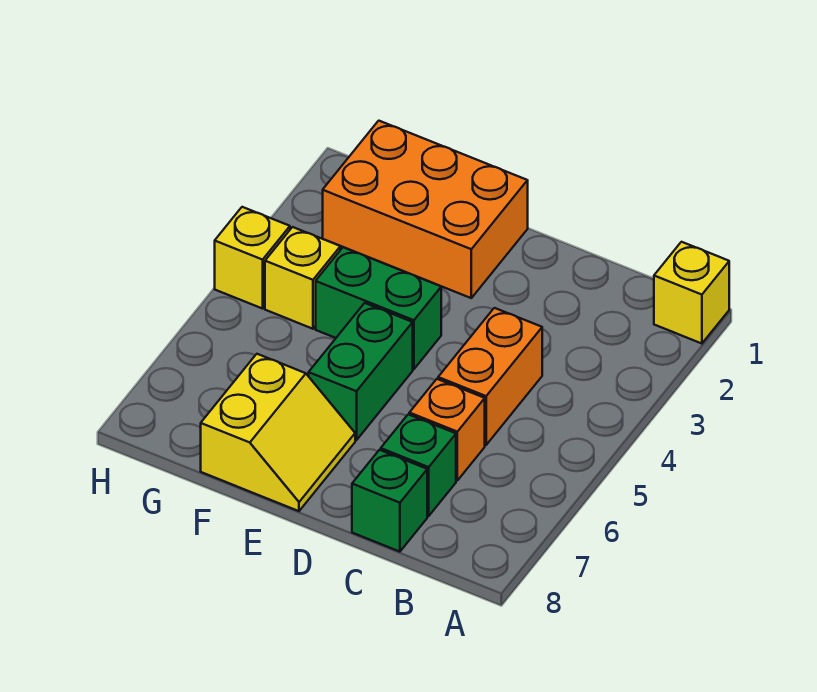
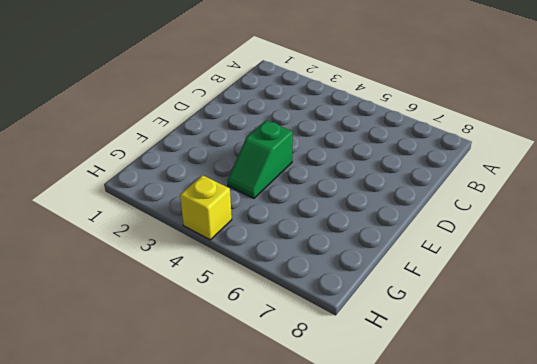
green 1x2 slope [227,120,293,198] -> green 1x2 brick [316,247,441,369]
none -> yellow 1x1 brick [654,242,729,344]
none -> orange 1x2 brick [438,308,542,445]

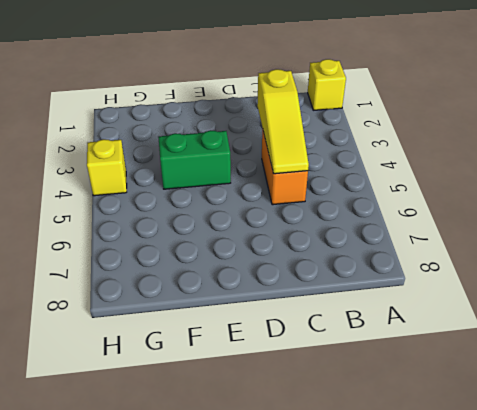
yellow 1x3 slope [257,69,309,174] -> none
none -> orange 1x1 brick [409,379,485,480]
none -> green 1x1 brick [381,414,456,516]

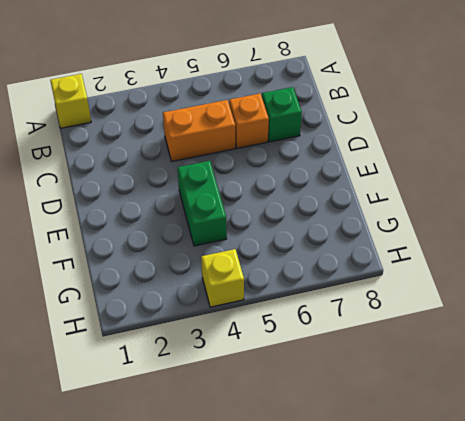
none -> green 1x1 brick [352,450,427,552]
none -> orange 2x3 brick [323,121,528,298]

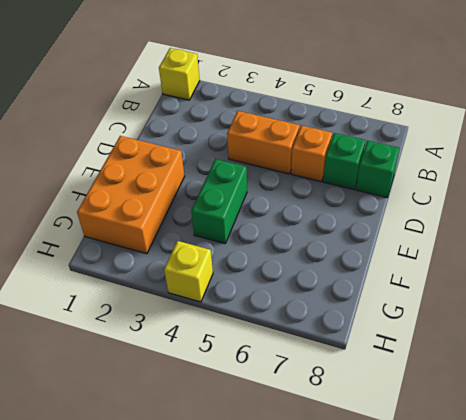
none -> green 1x2 brick [309,303,413,440]
none -> yellow 2x2 slope [201,354,355,511]

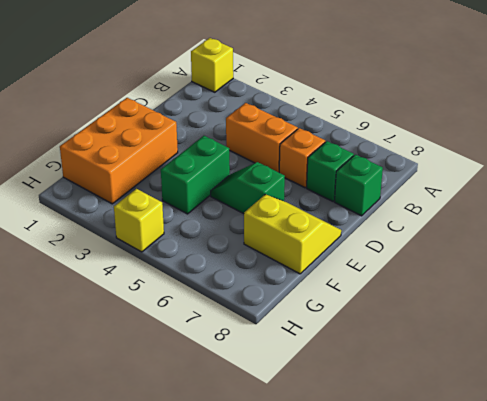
green 1x2 slope [211,162,285,214] -> green 1x2 brick [309,303,413,440]
none -> yellow 1x1 brick [265,227,340,329]

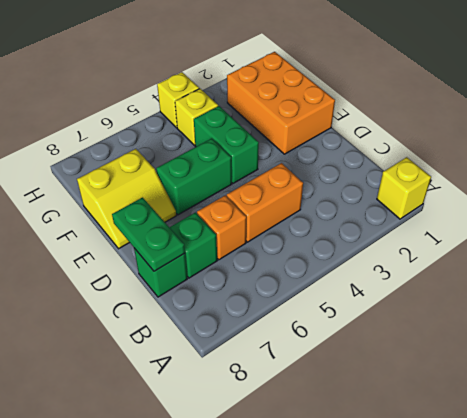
green 1x2 plate [112,198,185,271] -> none

